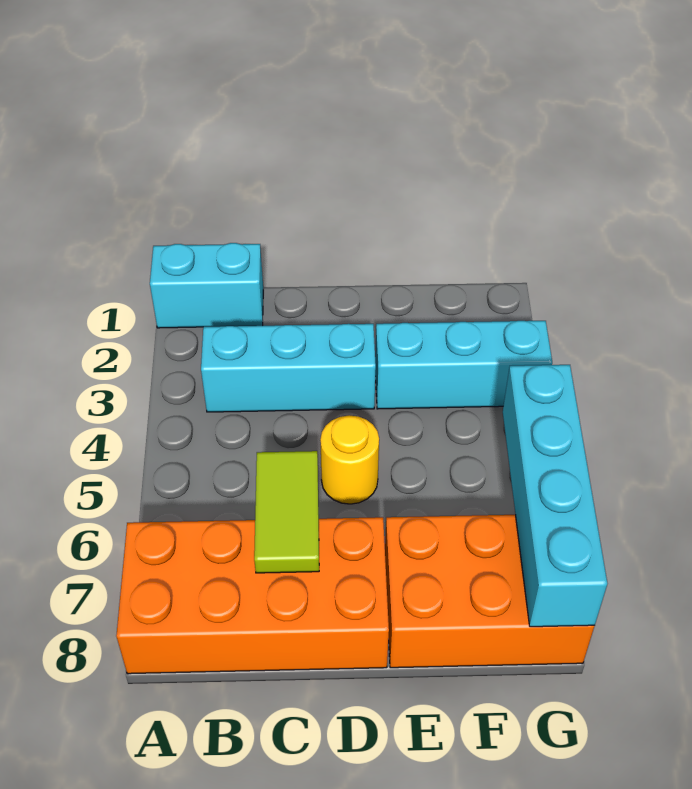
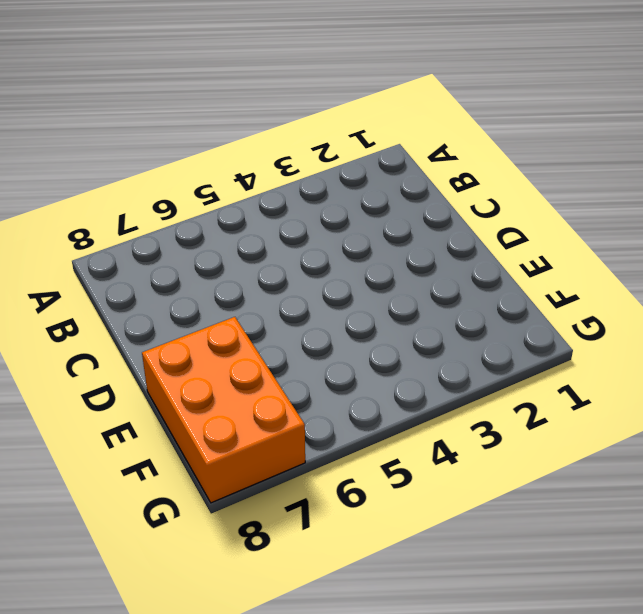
none -> cyan 1x2 brick [150,243,263,328]
none -> orange 2x4 brick [116,517,389,674]

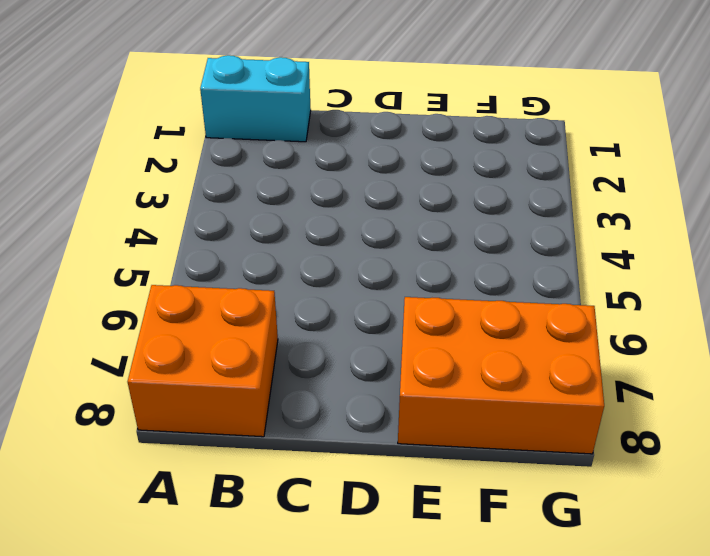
orange 2x2 brick [128,285,278,437] -> orange 2x4 brick [116,517,389,674]
none -> cyan 1x3 brick [201,324,376,412]
none -> yellow 1x1 round brick [320,415,379,504]

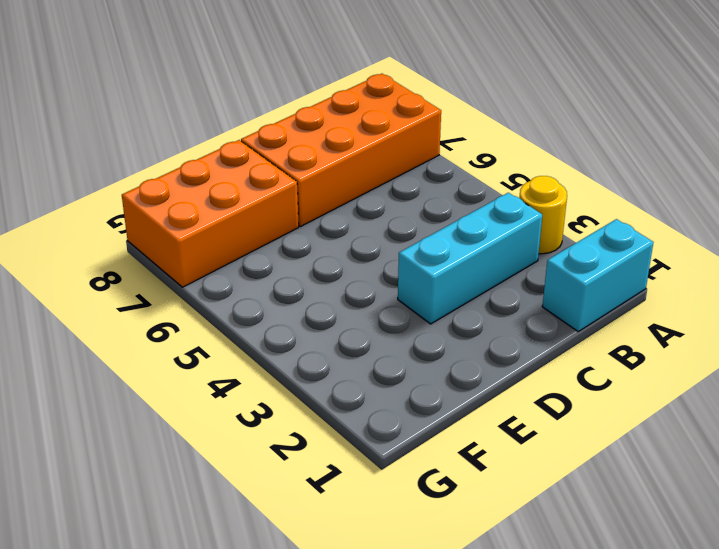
yellow 1x1 round brick [519,176,567,254] -> yellow 1x1 round brick moved to [320,415,379,504]
none -> cyan 1x3 brick [375,321,552,409]
none -> lime 1x2 tile [254,451,319,573]

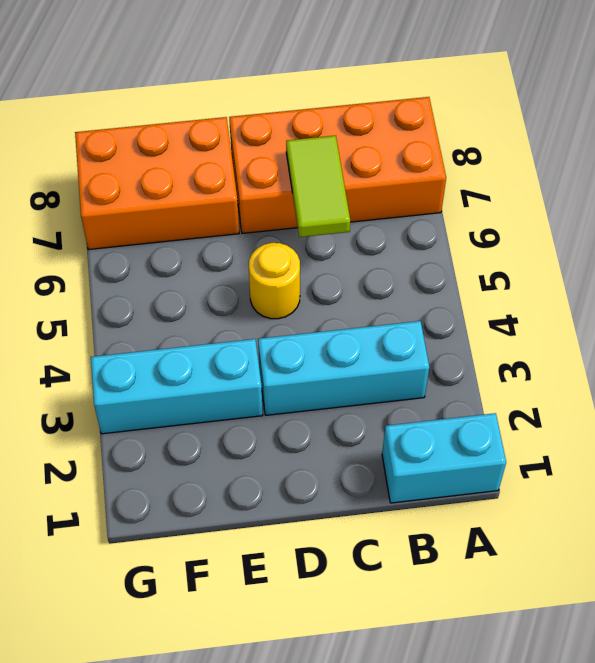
none -> cyan 1x4 brick [503,365,608,627]

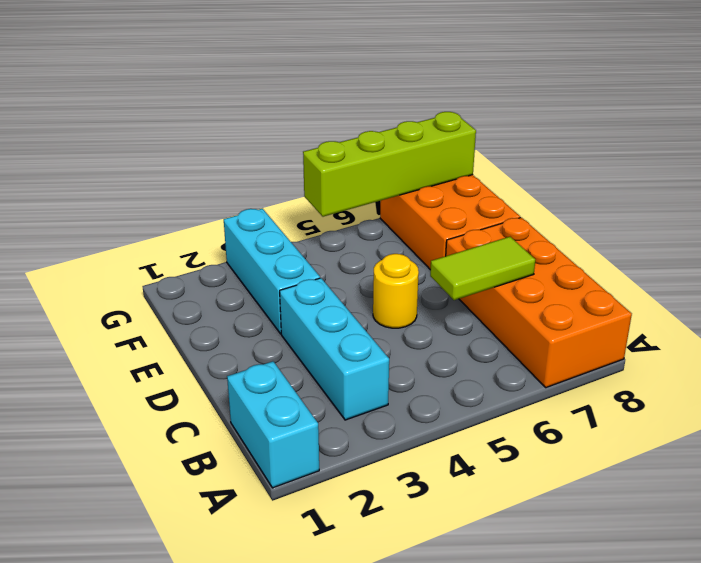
lime 1x4 brick [303,112,476,217] -> cyan 1x4 brick [503,365,608,627]

